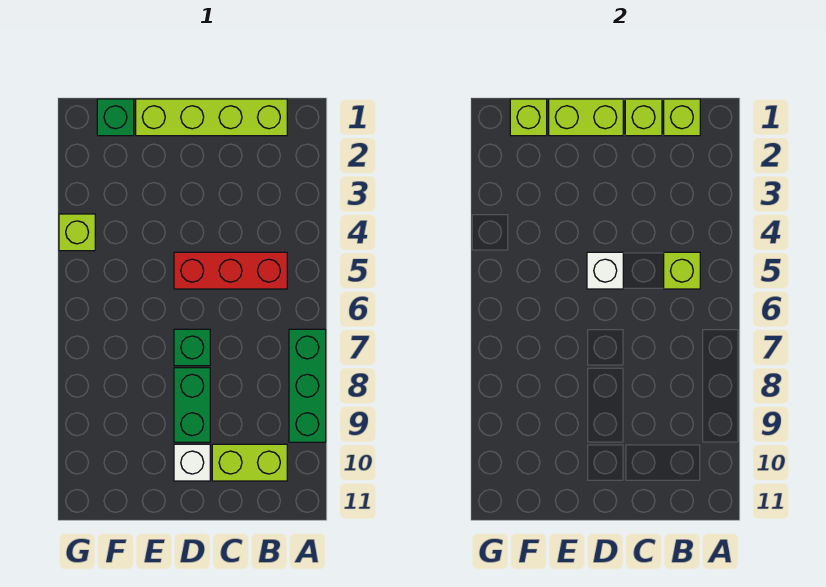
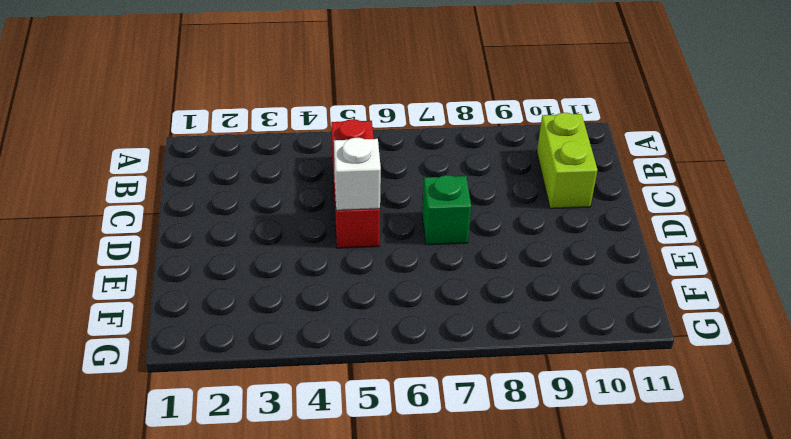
none -> green 1x3 brick [289,329,326,442]
none -> lime 1x4 brick [136,99,287,136]
none -> green 1x2 brick [174,368,210,442]

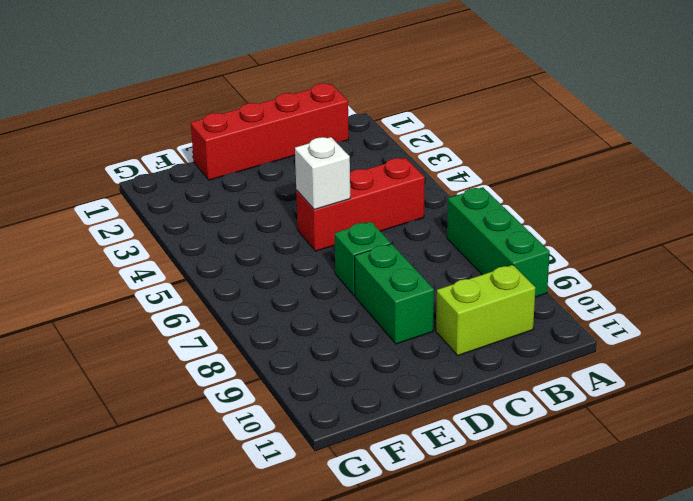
red 1x4 brick [191,83,349,180] -> lime 1x4 brick [136,99,287,136]
none -> white 1x1 brick [174,444,210,481]
none -> green 1x1 brick [97,99,134,136]
none -> lime 1x1 brick [59,214,95,251]

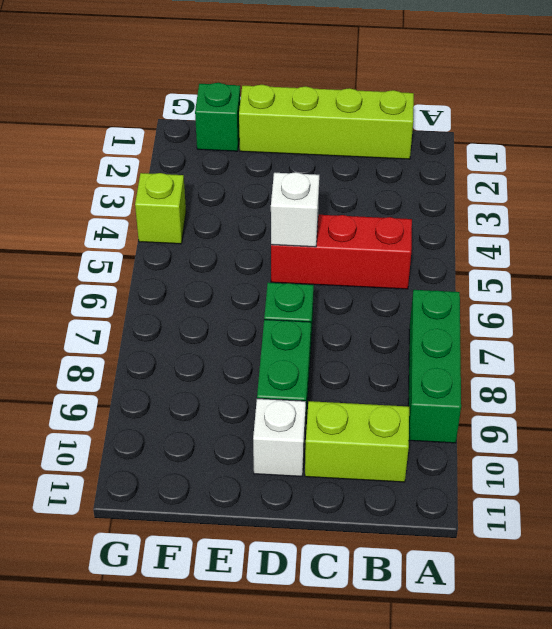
none -> lime 1x1 brick [664,99,700,136]
none -> lime 1x1 brick [664,252,700,289]
none -> lime 1x1 brick [625,99,662,136]

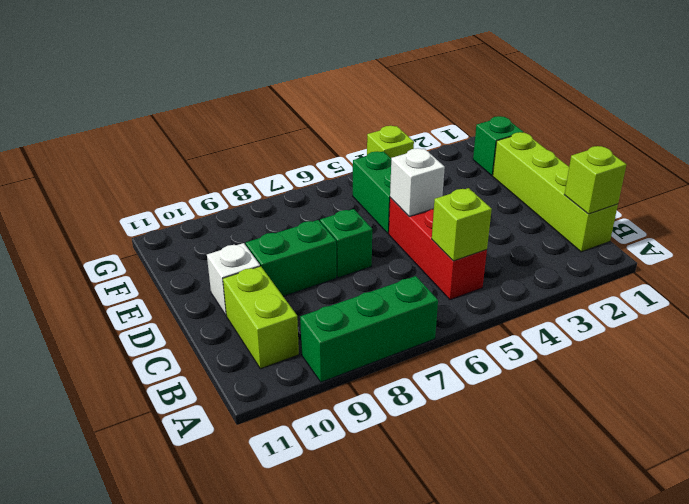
green 1x2 brick [353,151,391,234] -> none
none -> lime 1x1 brick [625,99,662,136]
none -> lime 1x2 brick [549,99,623,136]
none -> lime 1x1 brick [510,99,547,136]

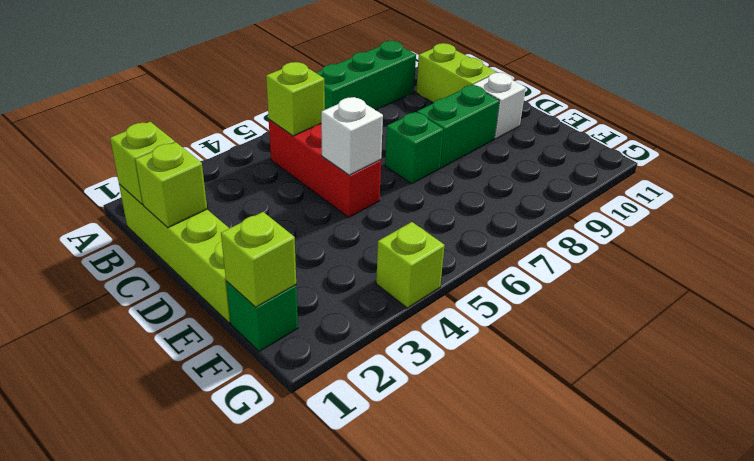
none -> lime 1x2 brick [549,99,623,136]

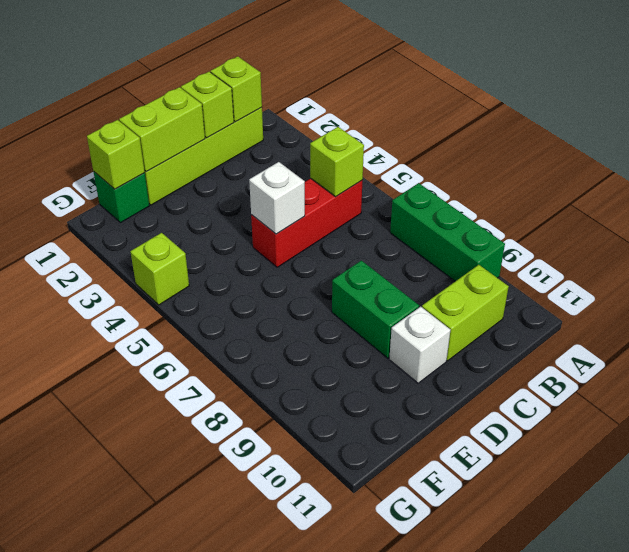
none -> green 1x1 brick [174,329,210,366]

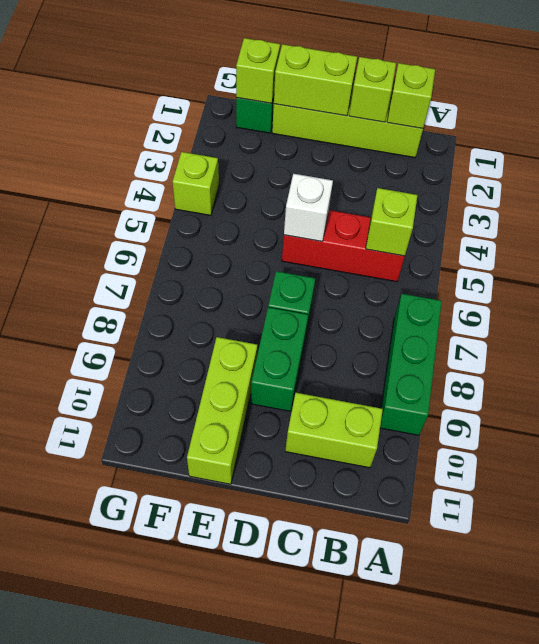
lime 1x3 brick [187,337,257,484] -> none
none -> white 1x1 brick [174,444,210,481]

